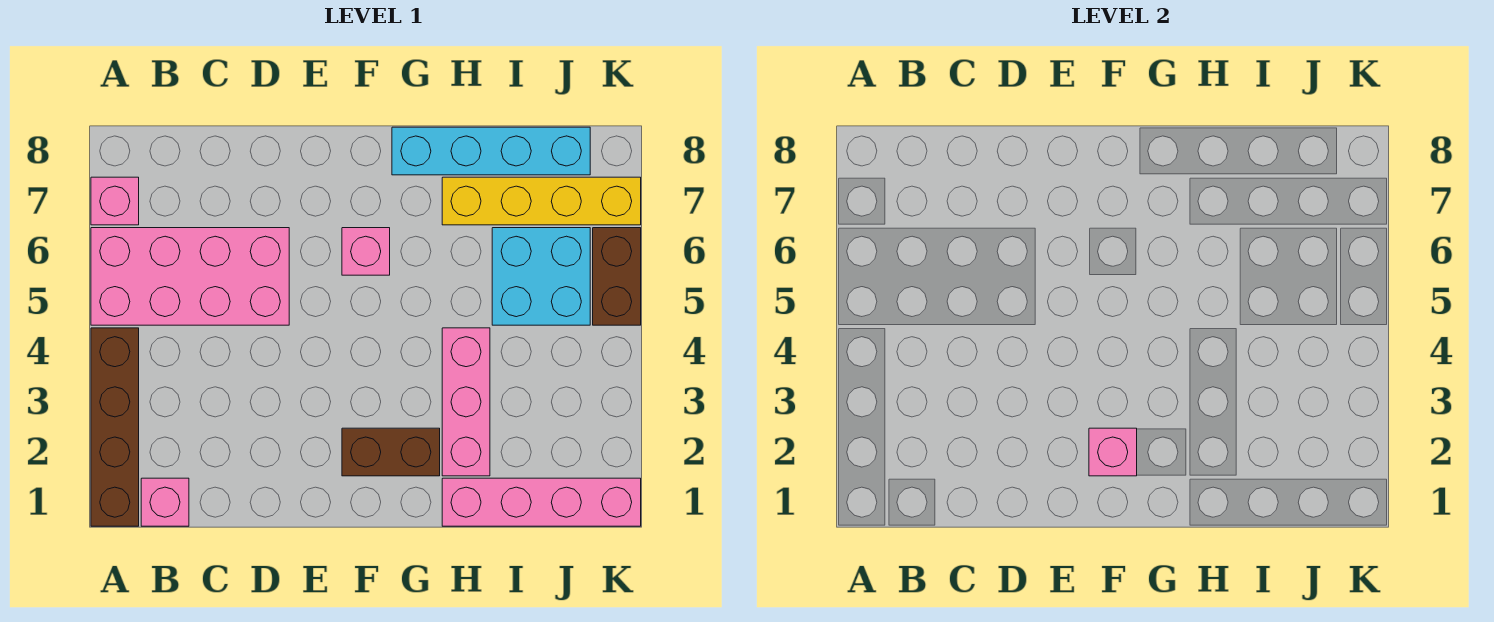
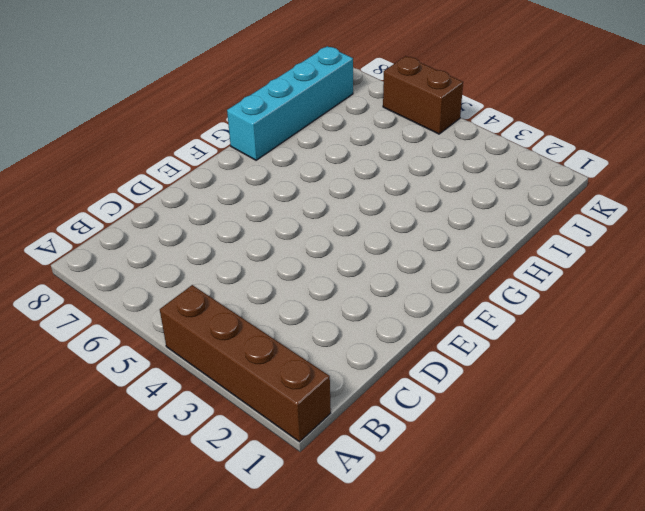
none -> pink 2x4 brick [91,228,289,325]
none -> pink 1x1 brick [91,177,139,225]
none -> pink 1x1 brick [141,478,189,526]

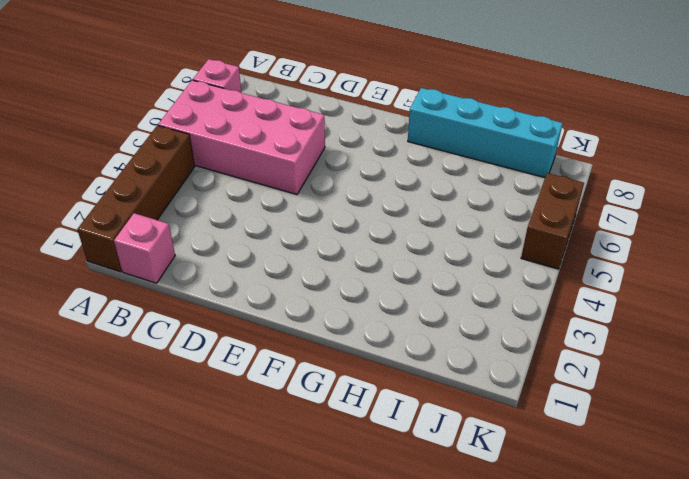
none -> brown 1x2 brick [342,428,440,476]
none -> pink 1x1 brick [342,228,390,275]
none -> pink 1x4 brick [442,478,641,526]

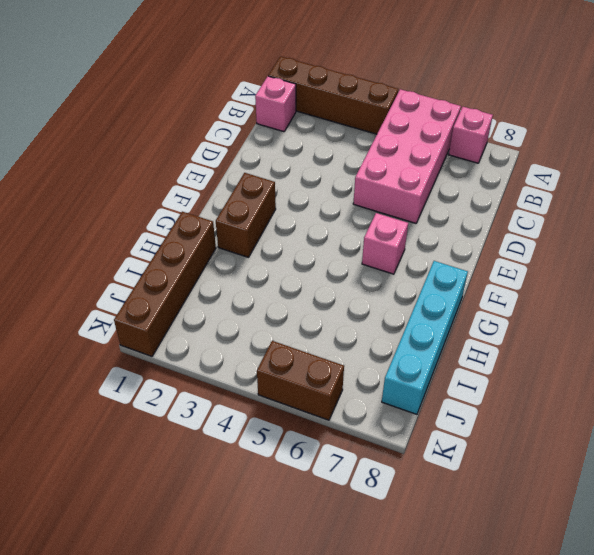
brown 1x4 brick [114,212,216,356] -> pink 1x4 brick [442,478,641,526]
none -> pink 1x3 brick [442,328,490,476]
none -> yellow 1x4 brick [442,177,641,225]
none -> cyan 2x2 brick [492,228,590,325]

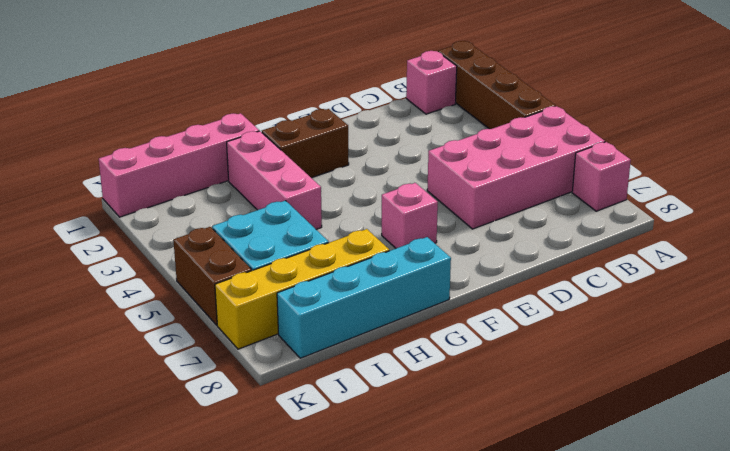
none -> pink 1x1 brick [1089,428,1137,476]

